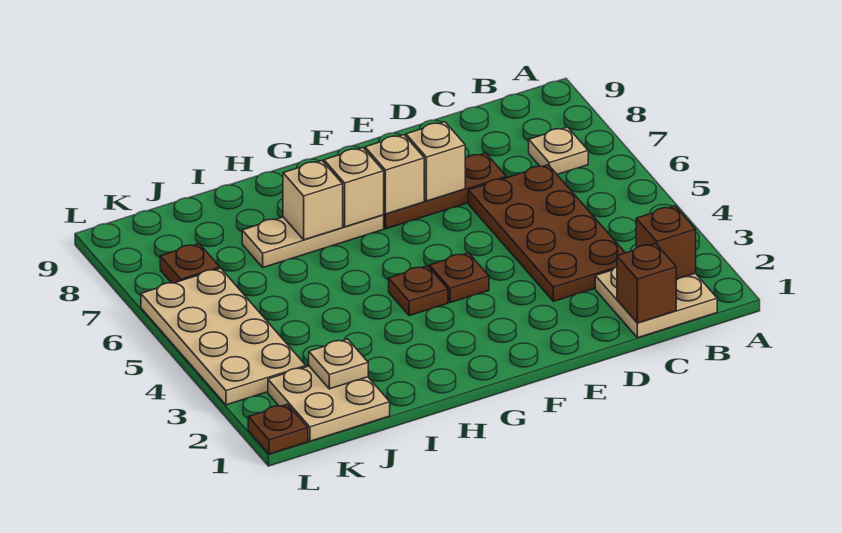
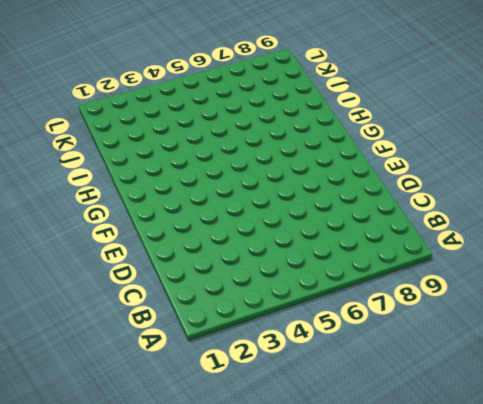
none -> tan 2x2 plate [595,267,717,338]
none -> tan 1x1 plate [529,127,588,175]
none -> brown 2x4 plate [468,165,625,301]

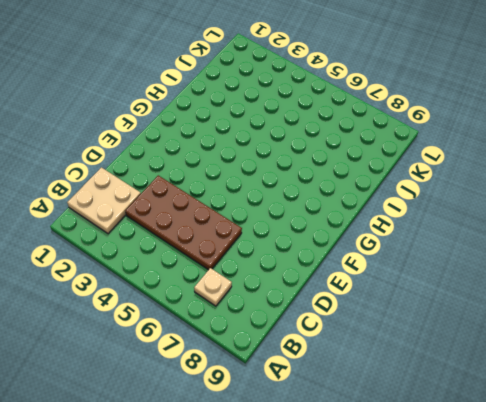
none -> brown 1x3 plate [384,153,506,229]
none -> brown 1x1 plate [430,253,489,303]
none -> brown 1x1 plate [389,266,448,316]

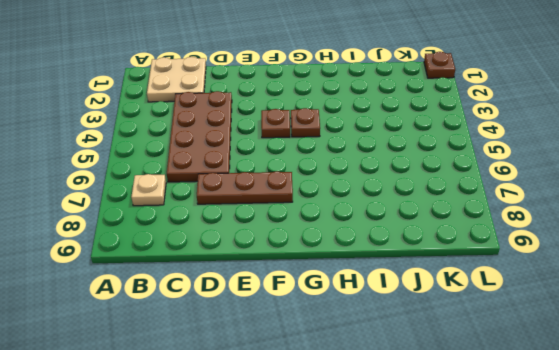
none -> tan 1x3 plate [242,215,384,267]
none -> tan 2x2 plate [268,366,390,441]
none -> tan 2x4 plate [141,268,306,405]

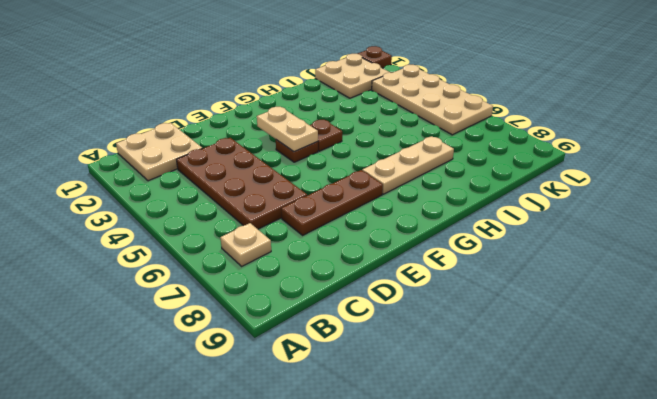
tan 1x2 plate [257,107,318,152] -> none
none -> brown 1x1 plate [160,244,220,283]
none -> brown 1x1 brick [636,206,696,279]
none -> brown 1x1 brick [617,244,676,323]

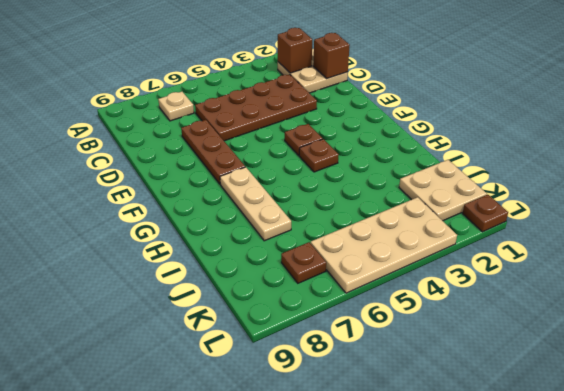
none -> tan 1x1 brick [406,122,465,201]
none -> tan 1x1 brick [365,135,424,214]
none -> tan 1x1 brick [324,148,384,227]

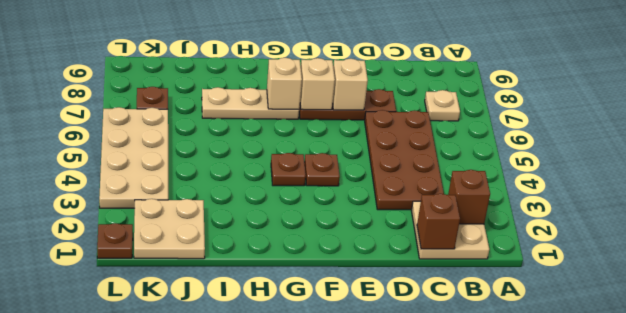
none -> tan 1x1 brick [283,161,343,240]
none -> tan 1x1 plate [309,339,368,389]

